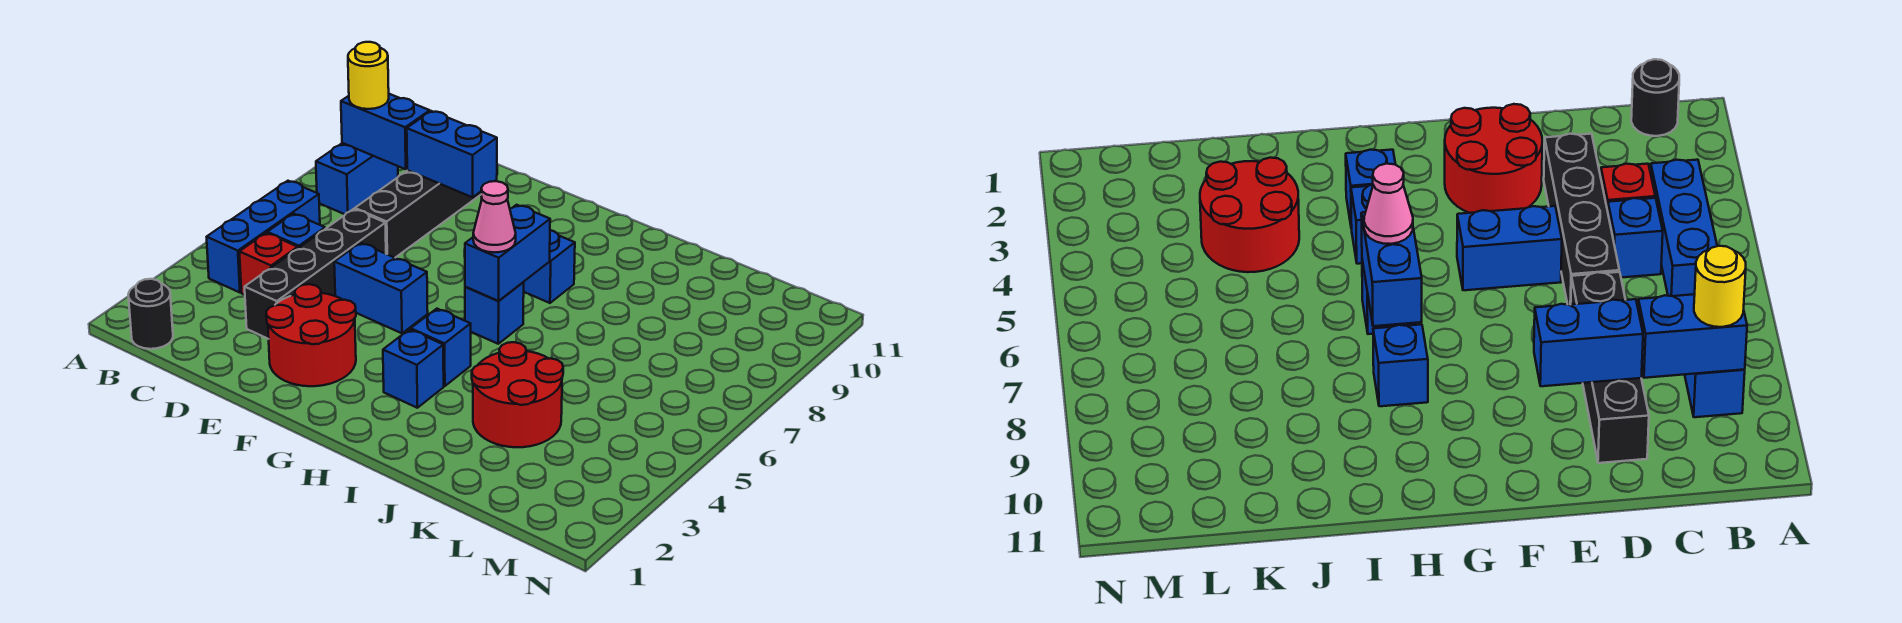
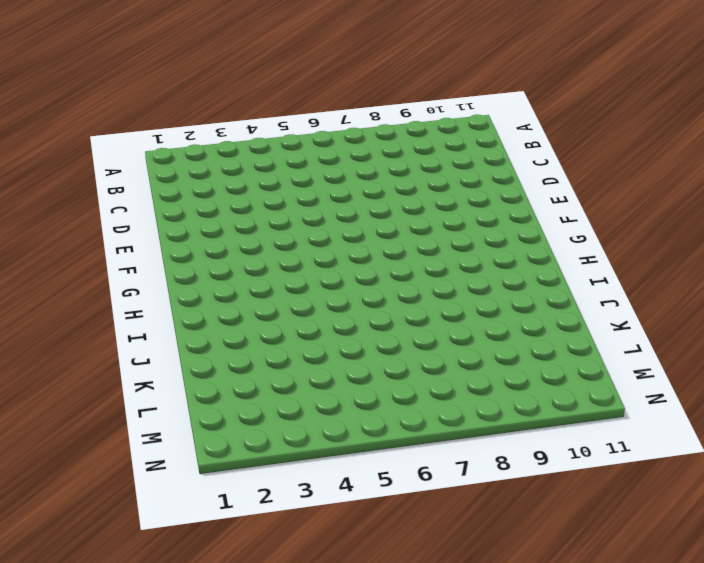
none -> black 1x1 round brick [128,279,173,349]
none -> blue 1x3 brick [207,181,320,293]
none -> blue 1x2 brick [316,143,398,214]

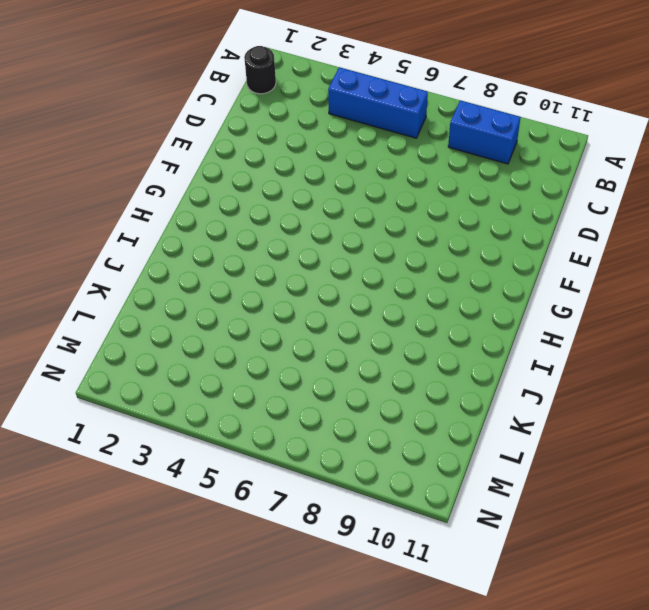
none -> red 1x1 brick [239,233,298,295]
none -> blue 1x1 brick [267,214,325,248]
none -> black 1x4 brick [245,209,386,339]

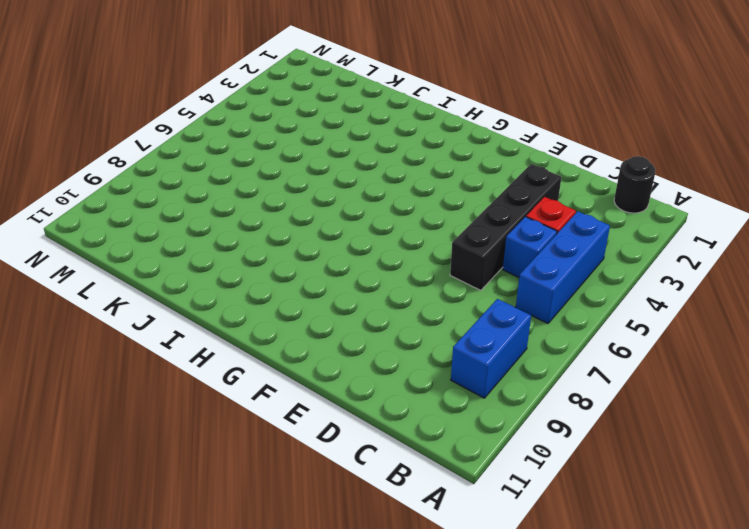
none -> black 1x4 brick [355,170,481,258]
none -> red 2x2 round brick [266,284,356,386]
none -> blue 1x2 brick [334,243,428,333]

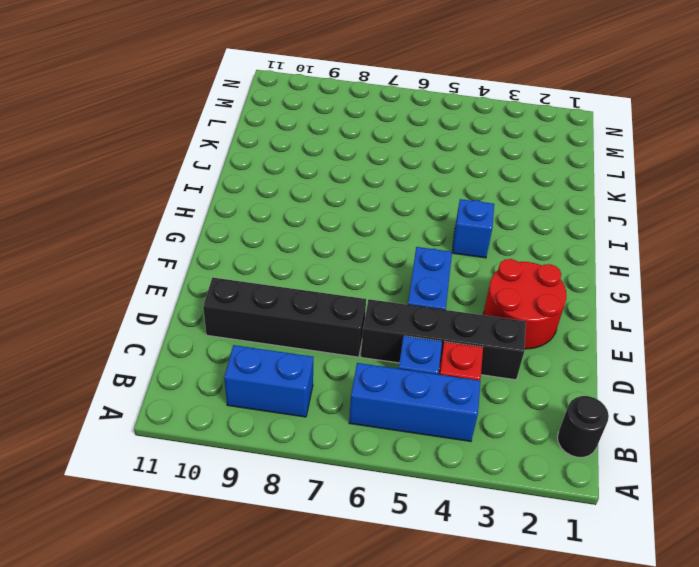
none -> blue 1x1 brick [383,329,444,408]
none -> blue 1x1 brick [465,282,524,344]
none -> blue 1x1 brick [524,230,575,303]

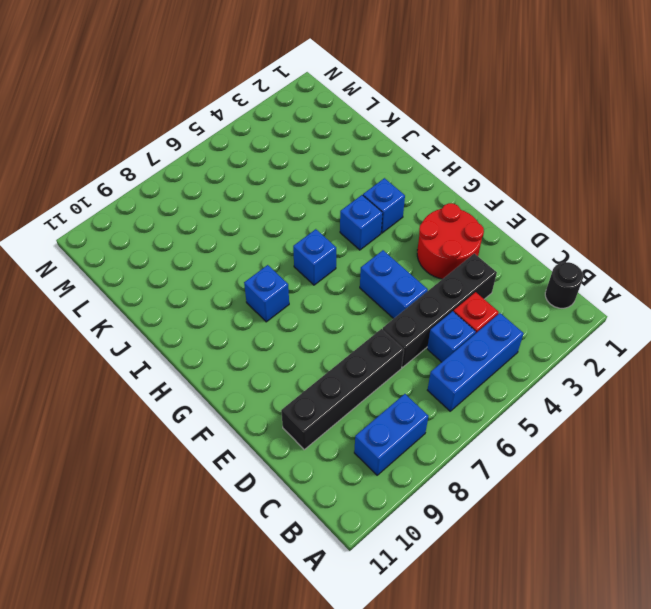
none -> red 2x2 round brick [472,342,563,447]
none -> blue 1x2 brick [341,94,430,169]
none -> blue 1x2 brick [407,111,497,197]

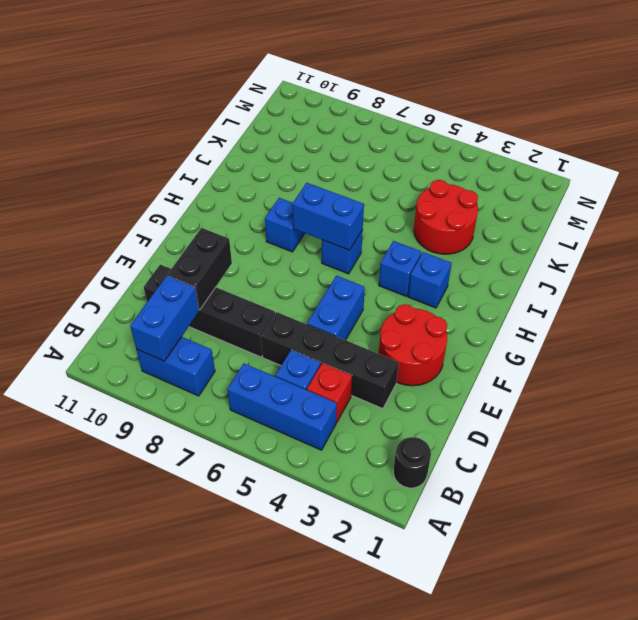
black 1x2 brick [168,228,232,310] -> blue 1x2 brick [407,111,497,197]
none -> yellow 1x1 round brick [348,42,389,109]
none -> pink 1x1 cone [473,181,516,253]

